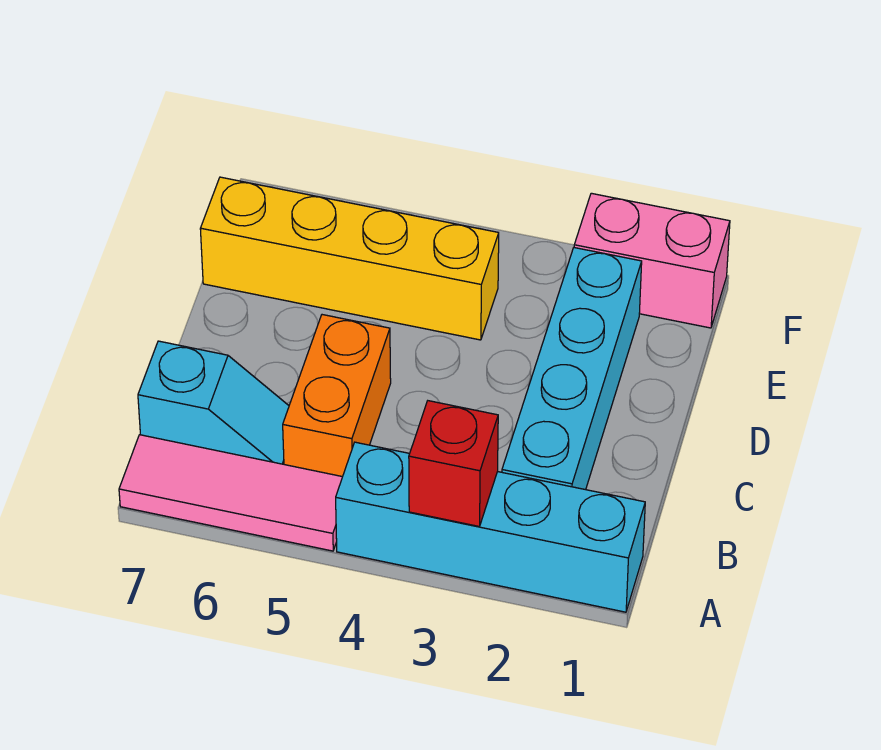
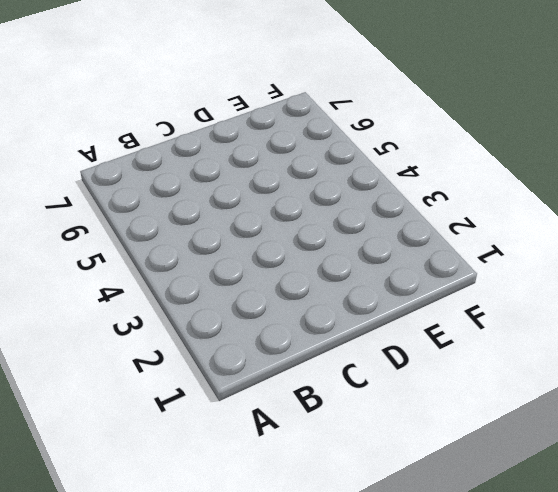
none -> cyan 1x4 brick [336,442,645,612]
none -> pink 1x3 tile [119,435,342,551]

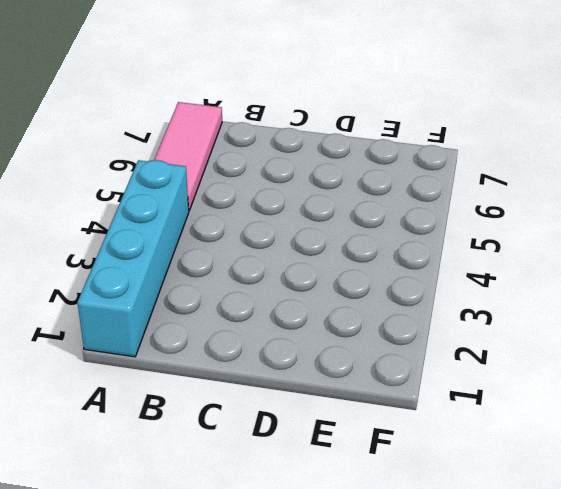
none -> cyan 1x4 brick [502,248,642,490]
none -> orange 1x2 brick [283,315,391,477]

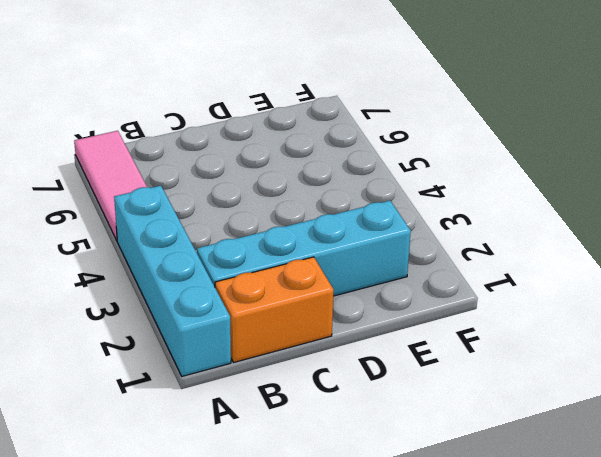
orange 1x2 brick [215,257,334,362] -> orange 1x2 brick moved to [283,315,391,477]
none -> cyan 1x2 slope [138,341,289,464]
none -> yellow 1x4 brick [200,177,499,340]

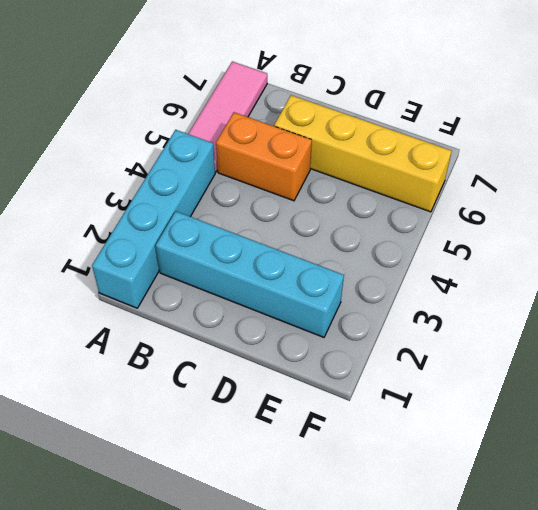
yellow 1x4 brick [274,95,451,212] -> yellow 1x4 brick turned to [200,177,499,340]
none -> cyan 1x2 slope [138,341,289,464]
none -> pink 1x2 brick [574,193,730,328]

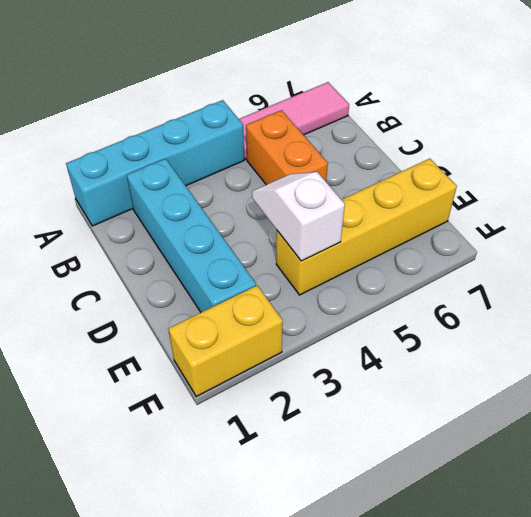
white 1x2 slope [252,172,345,261] -> none
yellow 1x2 brick [168,286,283,396] -> pink 1x2 brick [574,193,730,328]
none -> cyan 1x2 slope [138,341,289,464]
none -> red 1x1 brick [409,401,498,526]

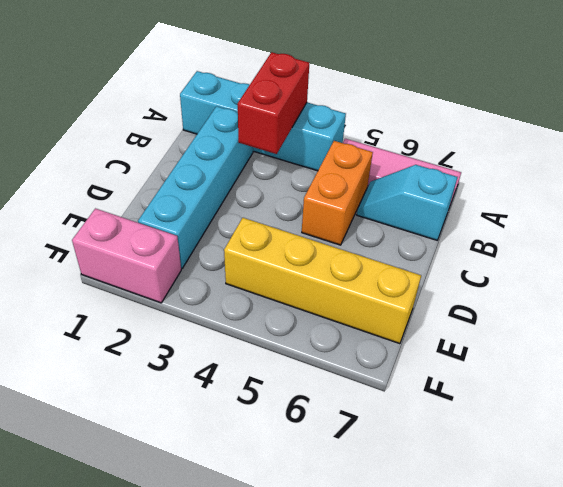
red 1x2 brick [238,52,309,154] -> red 1x1 brick [409,401,498,526]

